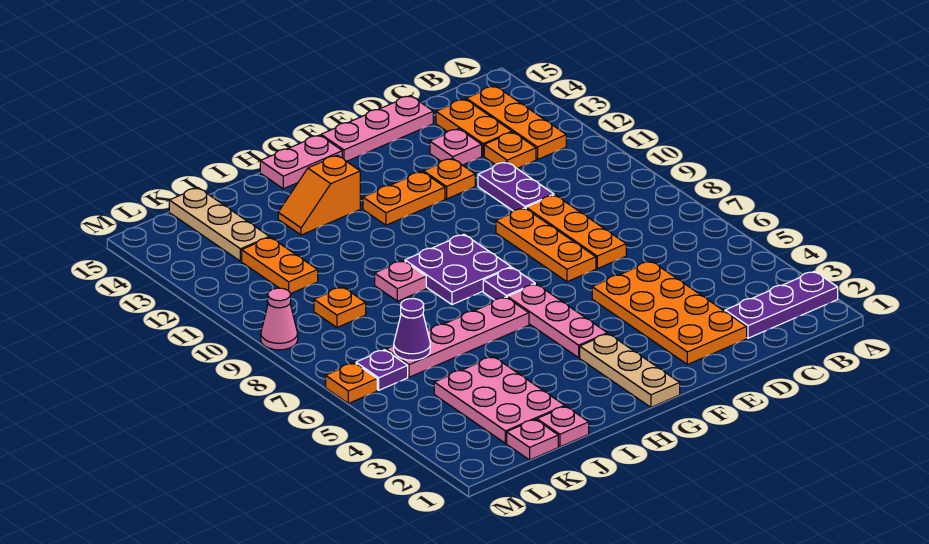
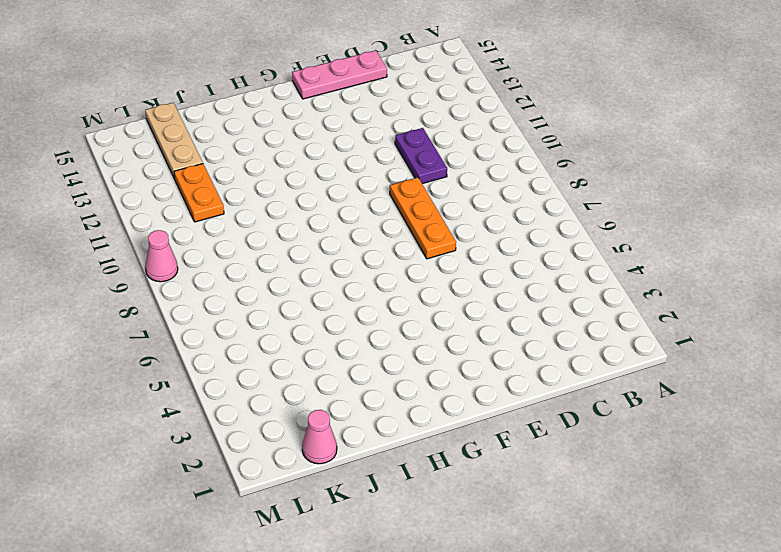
pink 1x1 cone [302,410,337,464] -> pink 1x1 plate [507,419,558,460]
none -> purple 1x3 plate [725,271,838,338]
none -> orange 1x3 plate [466,86,566,159]
none -> orange 1x1 plate [484,132,536,168]
none -> orange 1x2 plate [436,99,512,156]

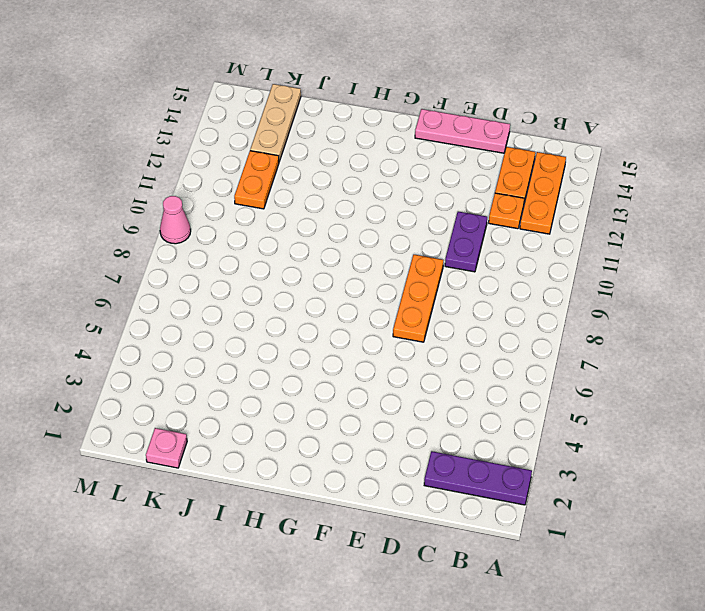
none -> orange 2x4 plate [592,261,747,364]
none -> orange 1x3 plate [526,195,626,269]
none -> pink 1x1 plate [430,129,482,165]
none -> orange 1x1 plate [424,158,475,199]

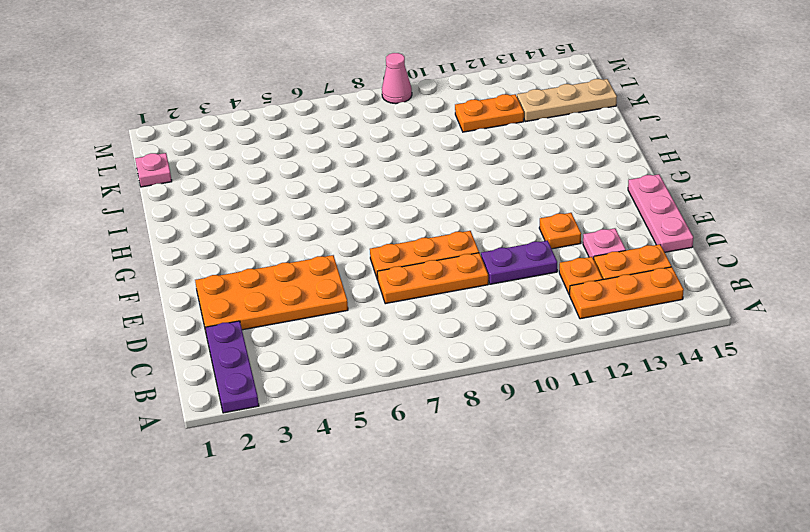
none -> orange 1x2 plate [363,172,445,225]
none -> tan 1x3 plate [580,334,680,407]
none -> pink 1x3 plate [507,284,607,358]
none -> purple 1x1 plate [483,268,535,300]

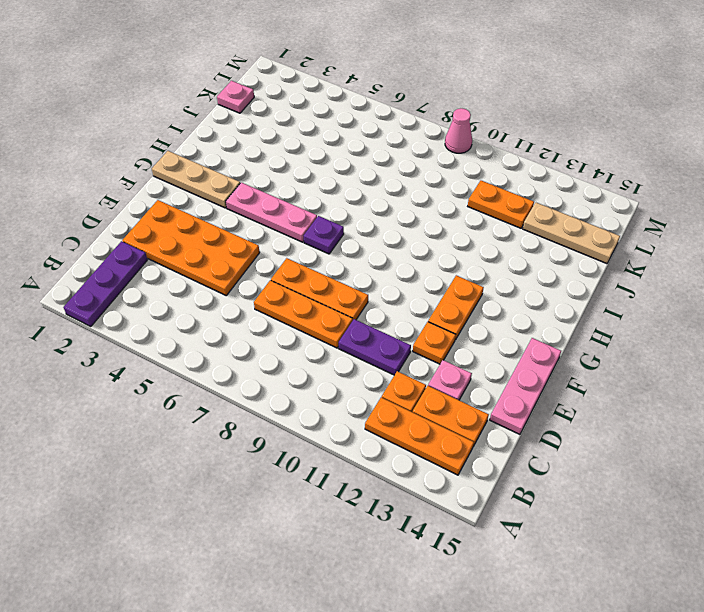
none -> purple 2x2 plate [405,234,511,305]
none -> pink 1x2 plate [260,135,342,189]
none -> pink 1x4 plate [386,297,529,377]
none -> orange 1x2 slope [278,155,360,235]

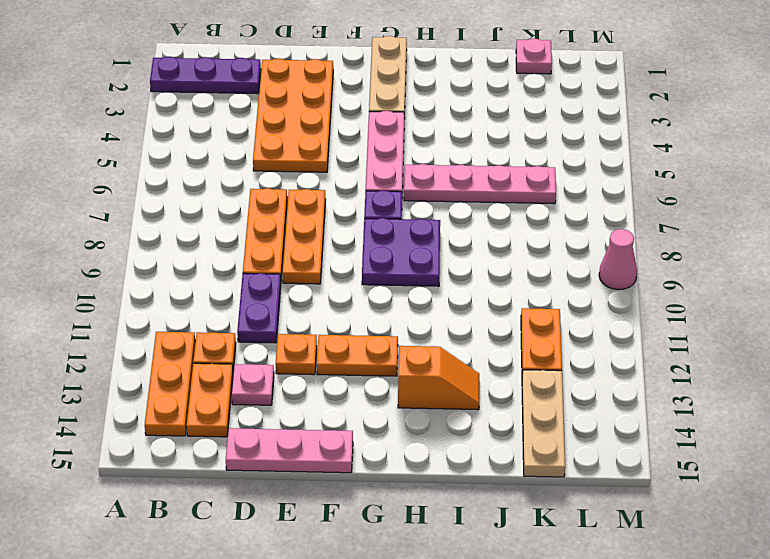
none -> pink 1x2 plate [260,135,342,189]
none -> pink 1x1 plate [375,261,426,301]
none -> pink 1x1 plate [537,406,589,447]
none -> pink 2x3 plate [434,357,565,443]

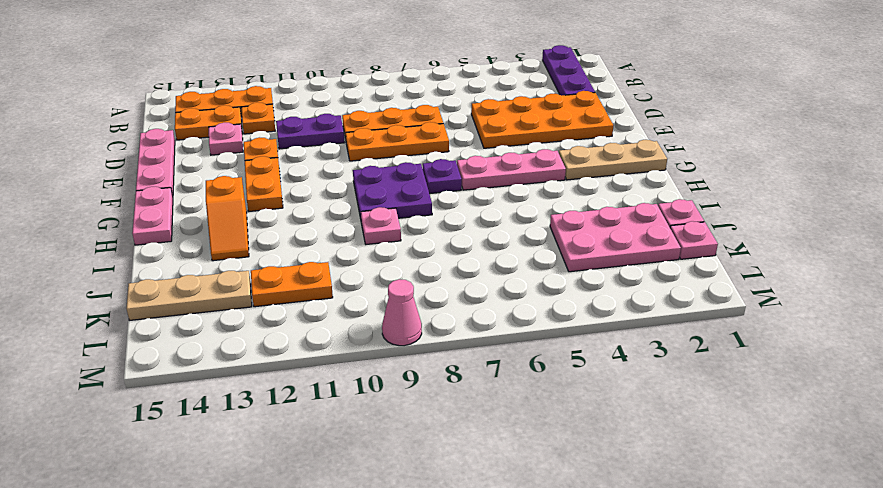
none -> pink 1x4 plate [386,297,529,377]
none -> orange 1x1 plate [314,287,366,327]
none -> purple 1x1 plate [356,350,408,390]
none -> orange 1x1 plate [326,363,377,403]

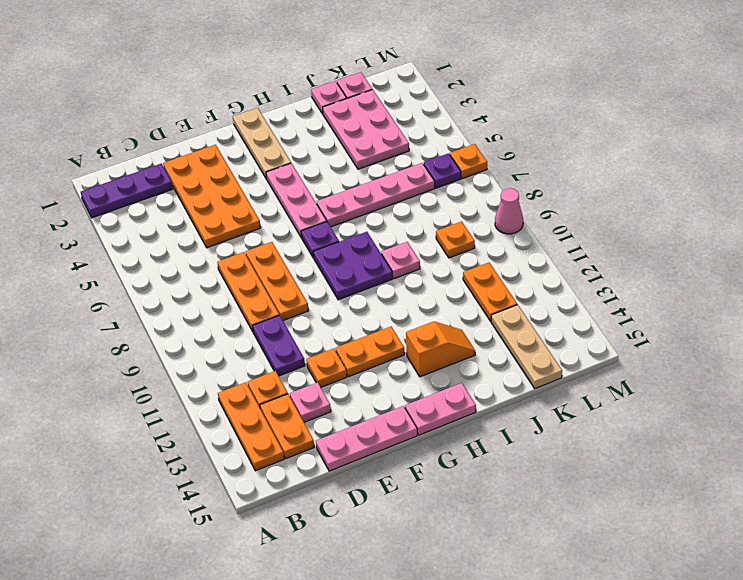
none -> purple 1x1 cone [394,299,430,360]

